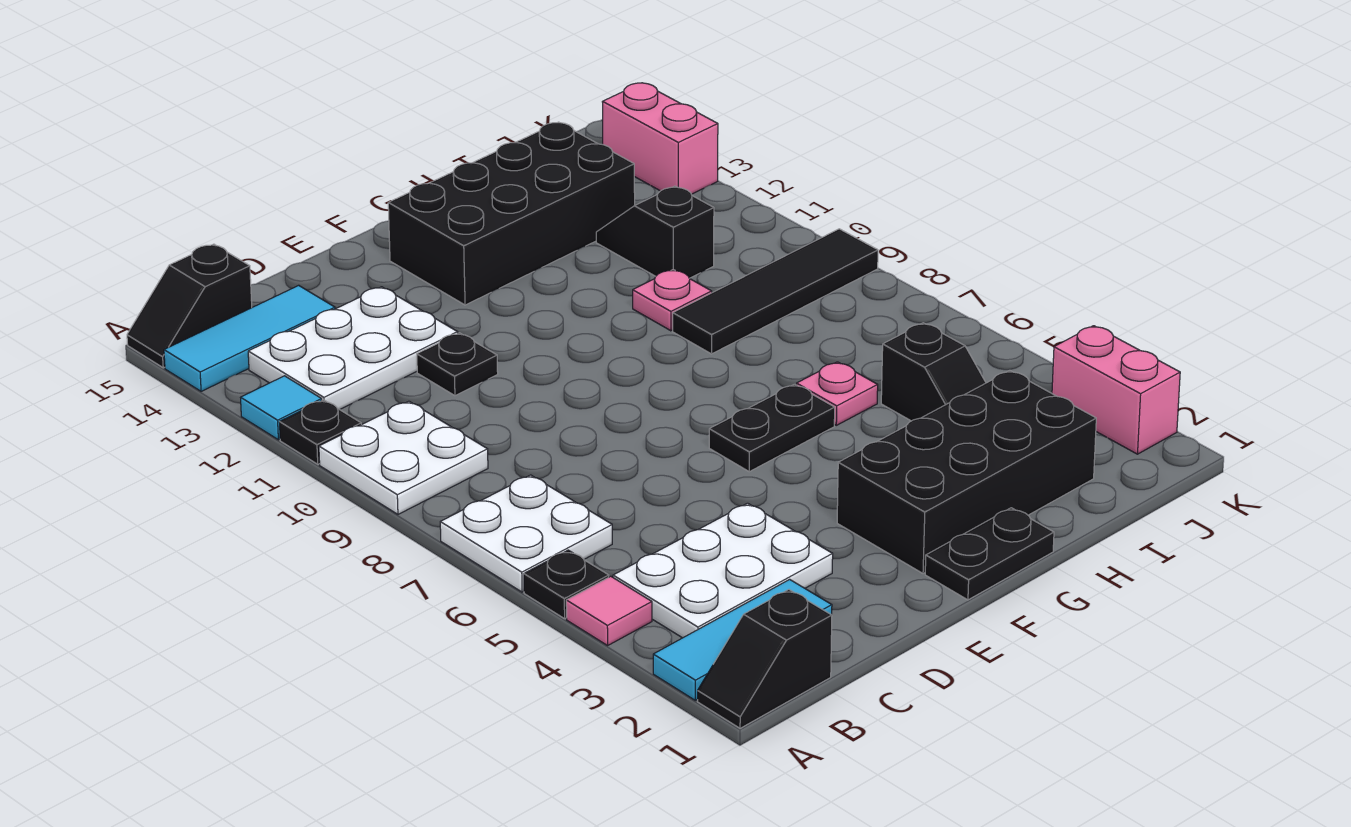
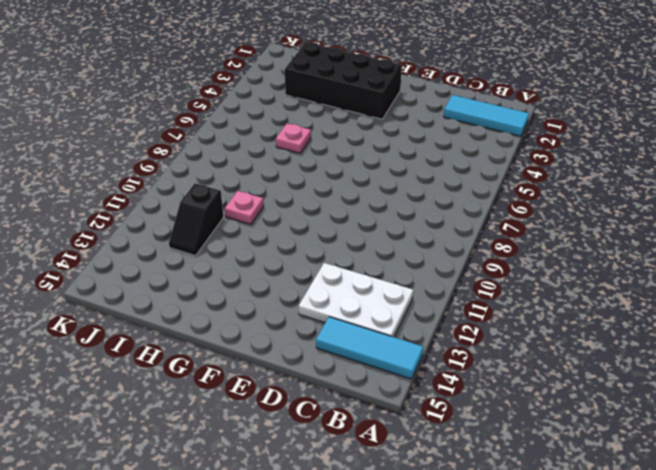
none -> black 1x2 slope [698,590,832,728]
none -> pink 1x1 tile [566,576,652,645]
none -> black 1x1 plate [524,550,609,619]

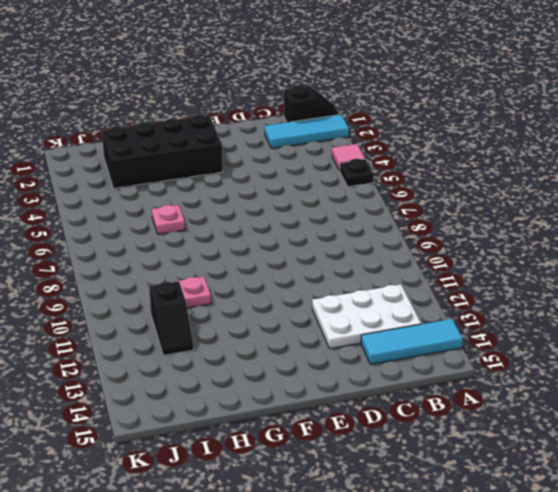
none -> white 2x2 plate [440,475,612,592]
none -> white 2x2 plate [319,401,488,514]
none -> black 1x1 plate [279,400,361,464]

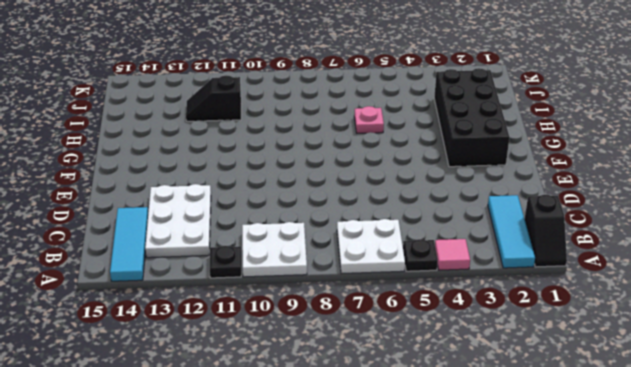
none -> cyan 1x1 tile [241,376,322,440]
none -> black 1x2 slope [127,244,252,368]
none -> white 2x3 plate [613,503,833,638]

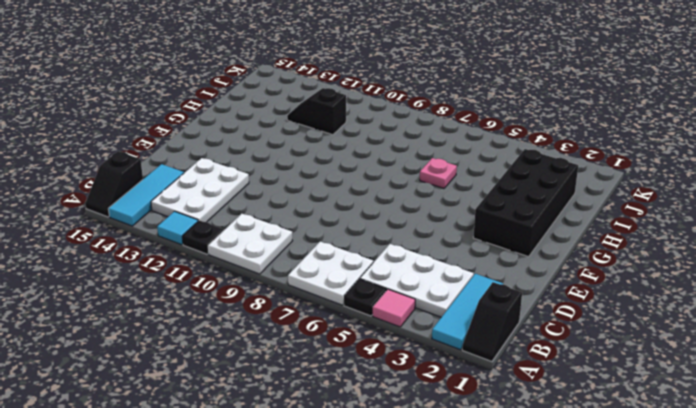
white 2x3 plate [360,244,474,317] -> white 2x3 plate turned to [613,503,833,638]
none -> black 1x1 plate [417,333,498,396]
none -> black 1x2 plate [925,508,1054,600]
none -> black 1x2 plate [709,384,835,472]

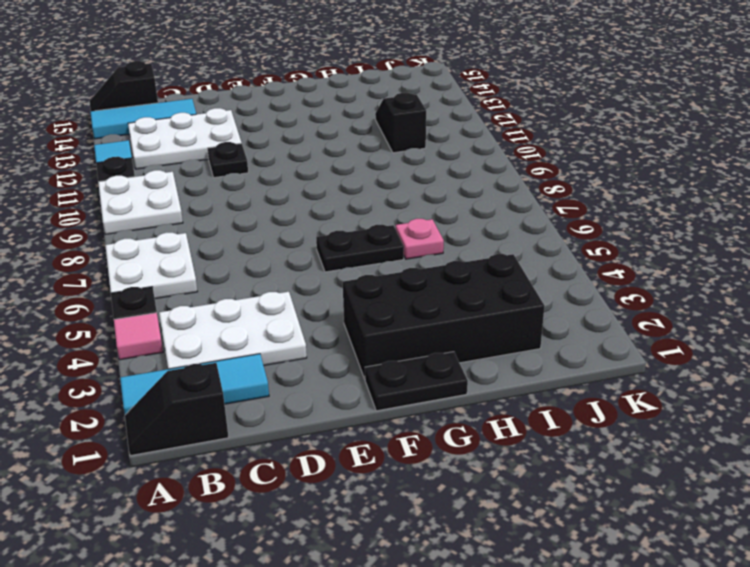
none -> black 2x4 brick [388,122,635,305]
none -> black 1x4 tile [673,229,878,354]
none -> pink 1x1 plate [633,270,712,331]

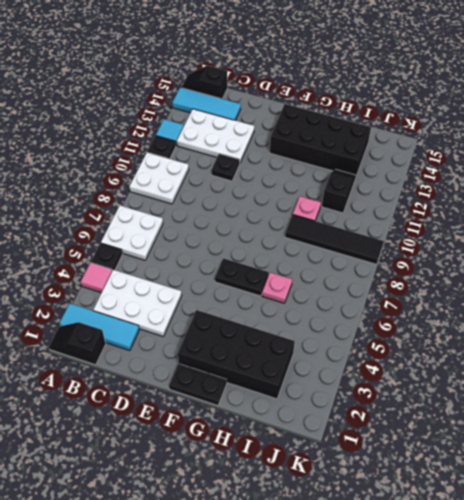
none -> black 1x2 slope [881,323,986,421]
none -> pink 1x2 brick [1052,326,1180,454]
none -> pink 1x2 brick [603,83,718,194]

